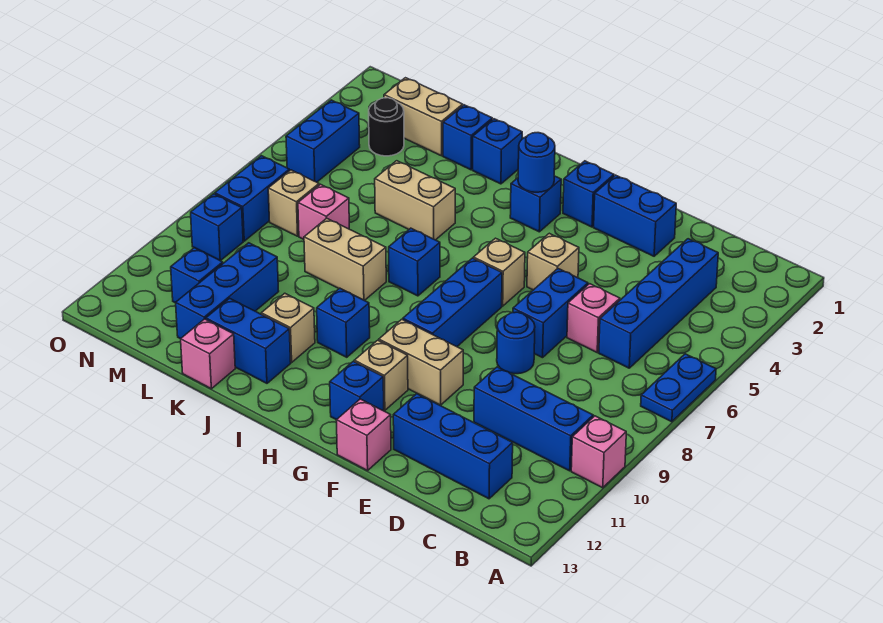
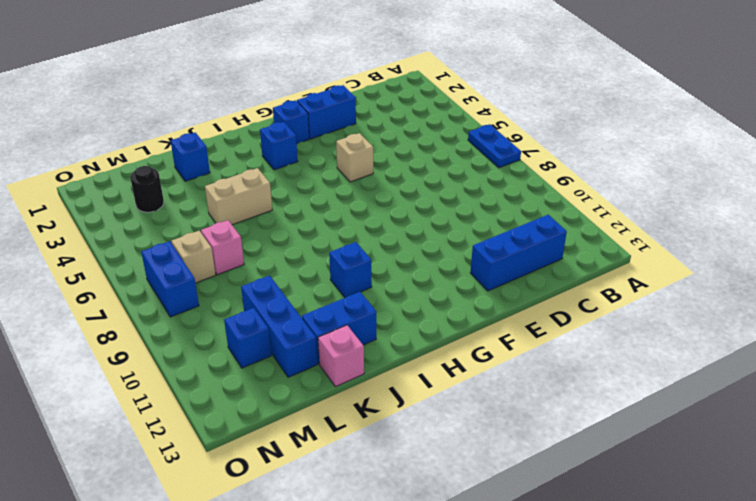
none -> pink 1x1 brick [571,416,626,488]
none -> blue 1x3 brick [474,367,593,471]
none -> blue 1x4 brick [599,239,718,368]
none -> pink 1x1 brick [567,284,620,352]

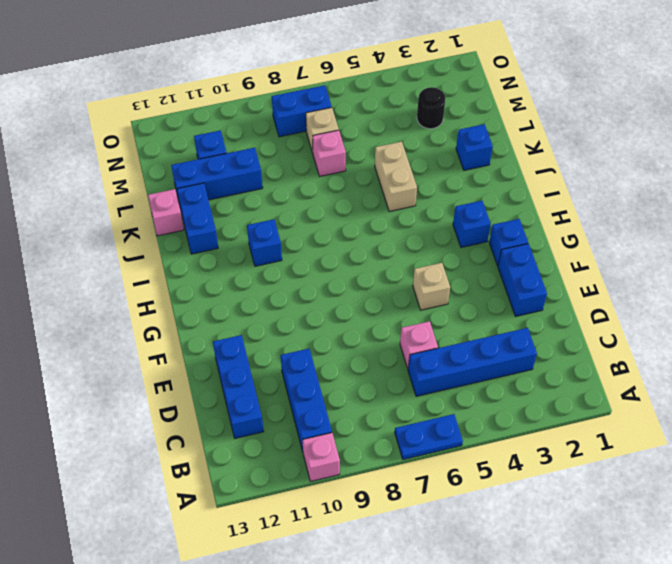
none -> blue 1x2 brick [513,269,588,358]
none -> blue 1x1 round brick [497,312,535,374]
none -> tan 1x2 brick [379,319,463,405]
none -> pink 1x1 brick [336,399,391,471]

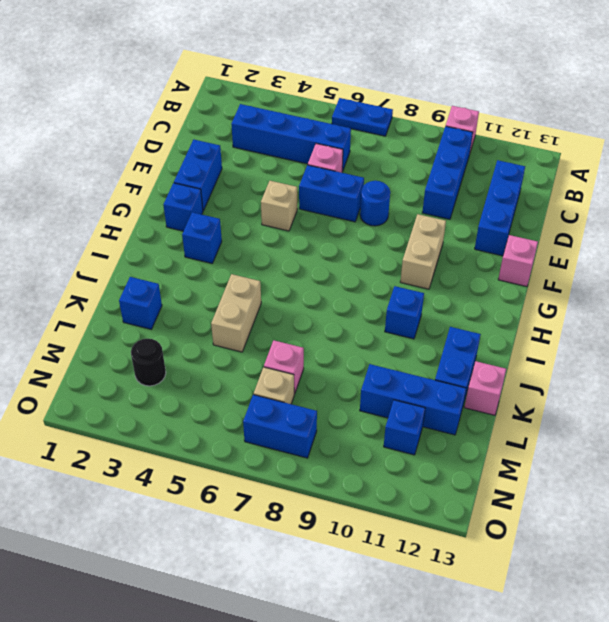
none -> tan 1x1 brick [474,238,525,306]
none -> blue 1x3 brick [403,258,502,347]
none -> tan 1x1 brick [354,340,408,410]
none -> blue 1x1 brick [330,361,384,420]

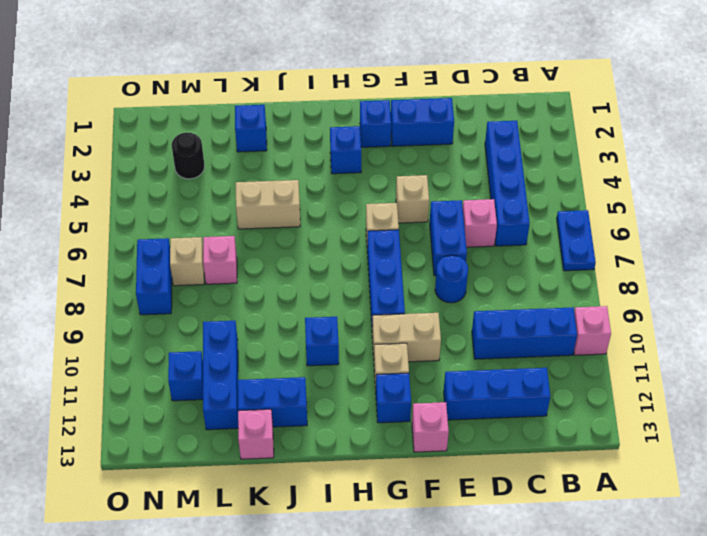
none -> blue 1x1 brick [389,228,440,296]
none -> blue 1x1 brick [473,119,522,184]
none -> tan 1x2 brick [304,218,386,301]
none -> tan 1x1 brick [261,293,315,362]

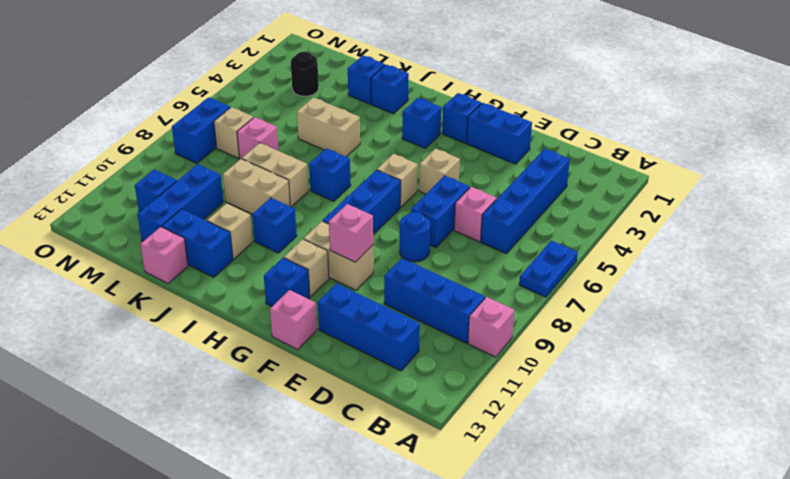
pink 1x1 brick [329,204,373,262] -> none
tan 1x2 brick [223,159,290,214] -> tan 1x2 brick moved to [384,78,463,156]
none -> blue 1x2 brick [286,100,360,182]
none -> blue 1x1 brick [191,194,243,261]
none -> blue 1x1 round brick [518,133,555,192]

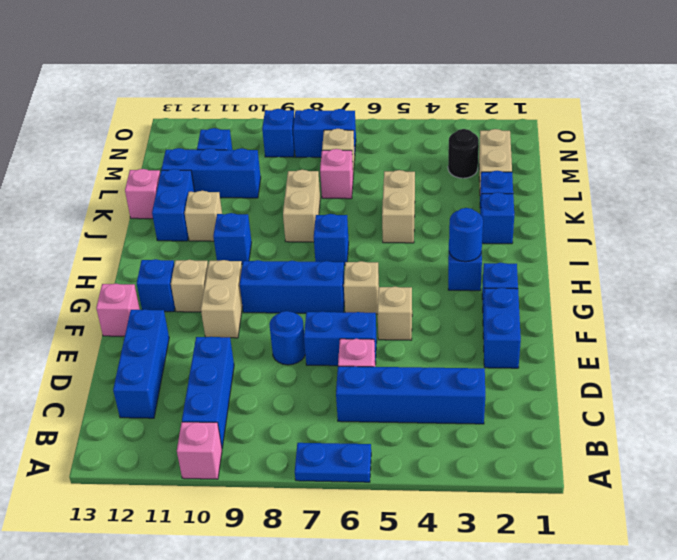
none -> blue 1x2 brick [286,100,360,182]

